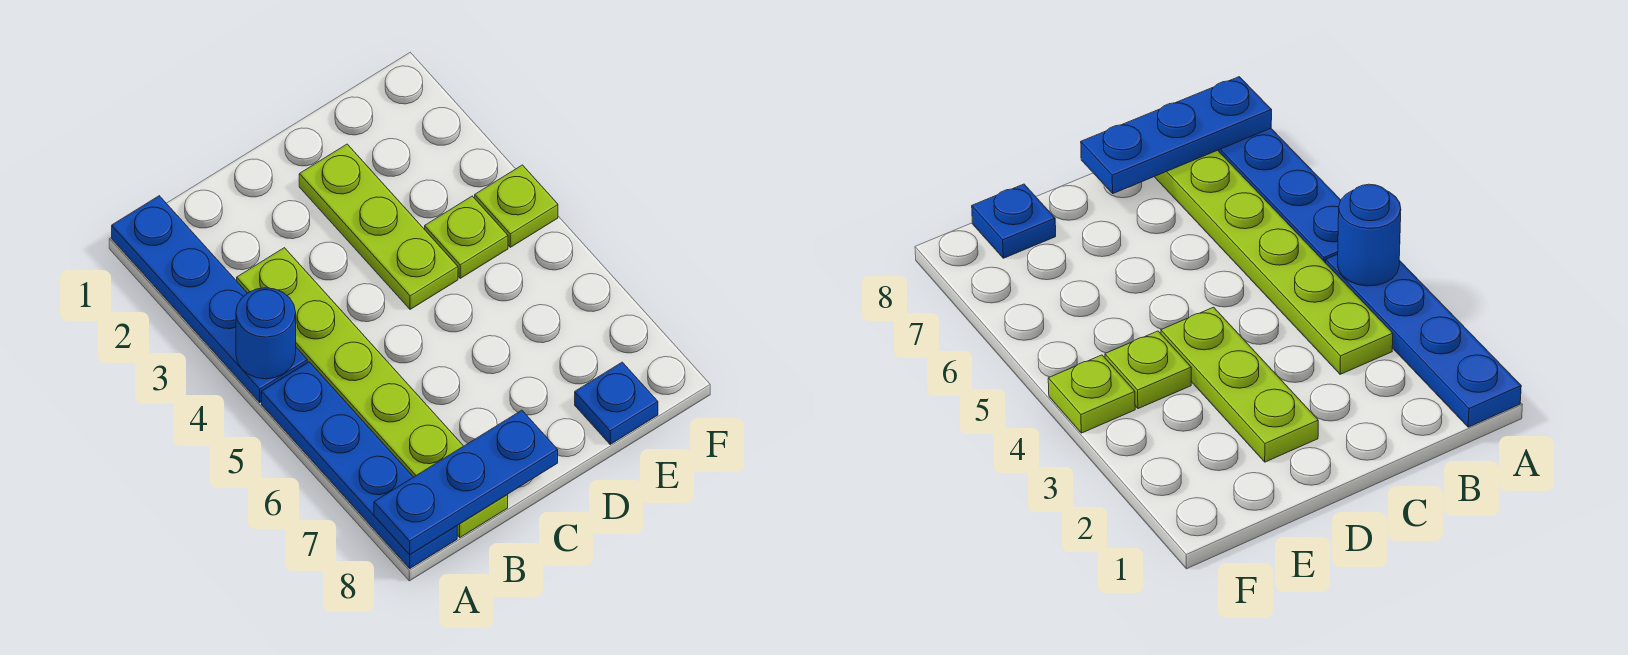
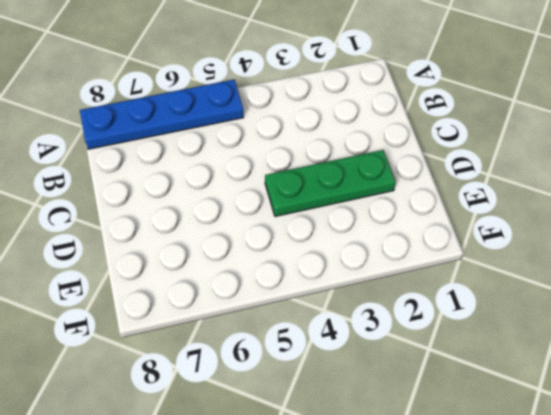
green 1x3 plate [265,150,396,217] -> lime 1x3 plate [299,144,458,309]
none -> blue 1x4 plate [112,196,307,402]
none -> lime 1x6 plate [237,248,508,537]

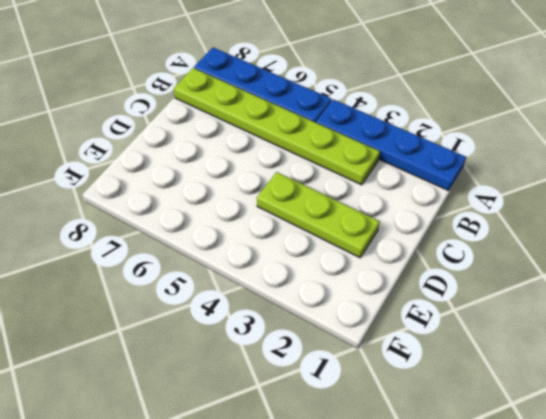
none -> lime 1x1 plate [425,196,508,278]
none -> blue 1x1 plate [575,362,658,444]

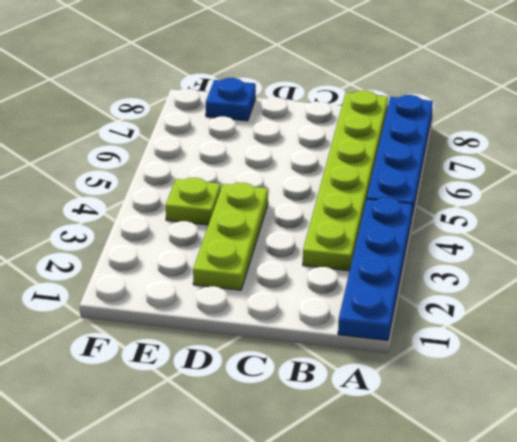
none -> lime 1x1 plate [475,165,558,247]
none -> blue 1x1 round brick [236,288,296,379]

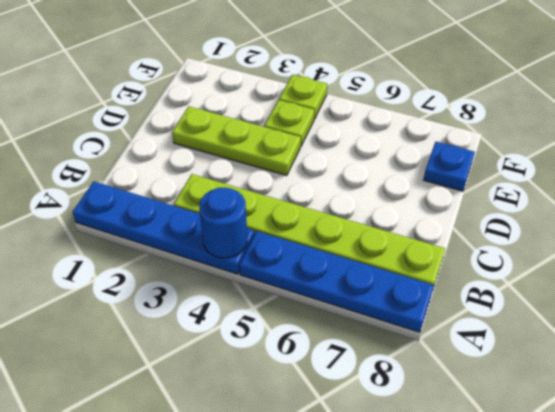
none -> blue 1x3 plate [374,410,558,555]

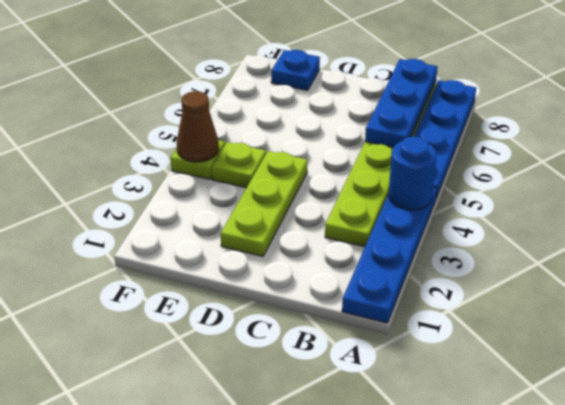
blue 1x3 plate [365,59,438,147] -> blue 1x3 plate turned to [374,410,558,555]
brown 1x1 cone [177,91,219,162] -> none

